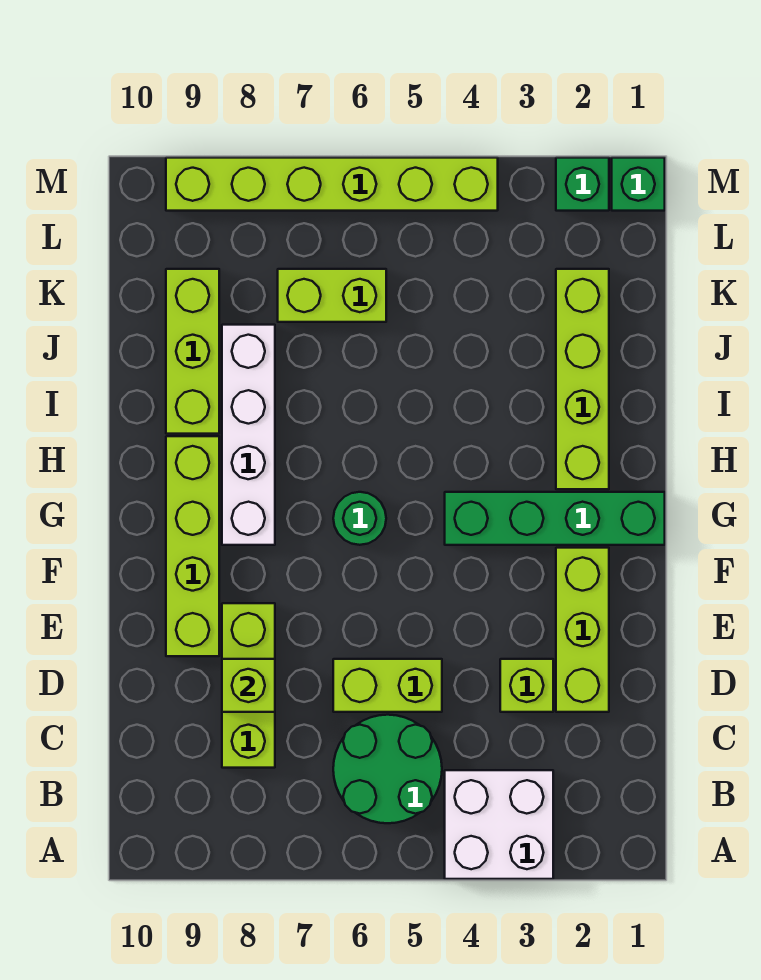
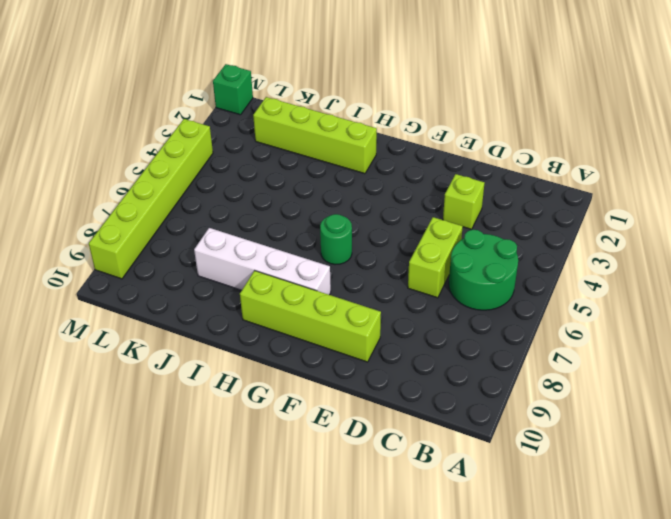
none -> white 2x2 brick [445,770,553,879]
none -> lime 1x3 brick [222,603,275,768]
none -> lime 1x3 brick [556,548,609,712]

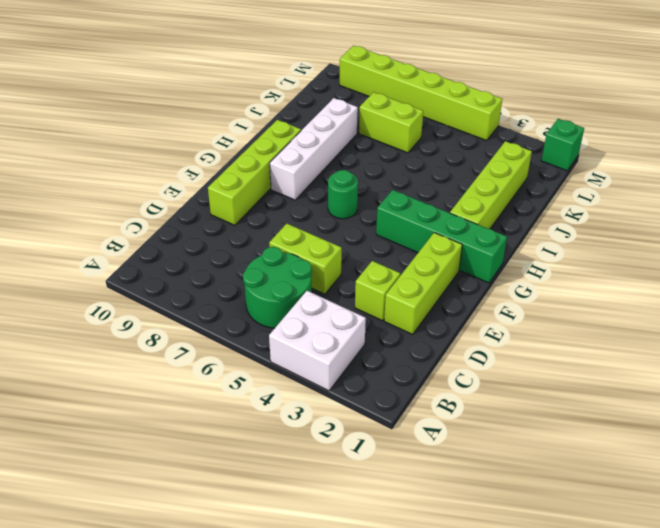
none -> lime 1x3 brick [222,603,275,768]
none -> lime 1x3 brick [166,269,219,434]
none -> green 1x1 brick [556,158,609,211]

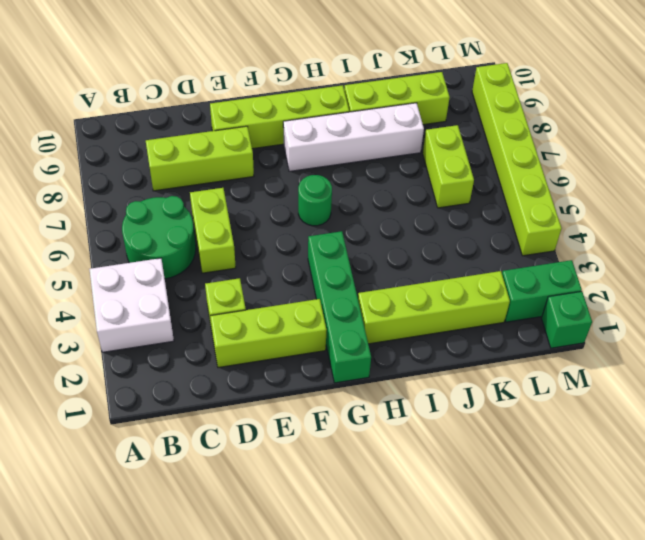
green 1x2 brick [502,260,582,322] -> green 1x1 brick [556,158,609,211]
none -> lime 1x1 brick [222,659,275,712]

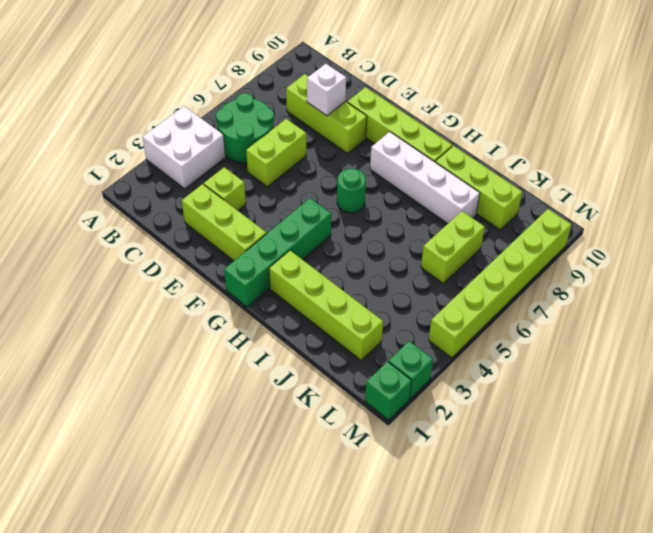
white 1x1 brick [307,64,346,116] -> lime 1x1 brick [222,659,275,712]

